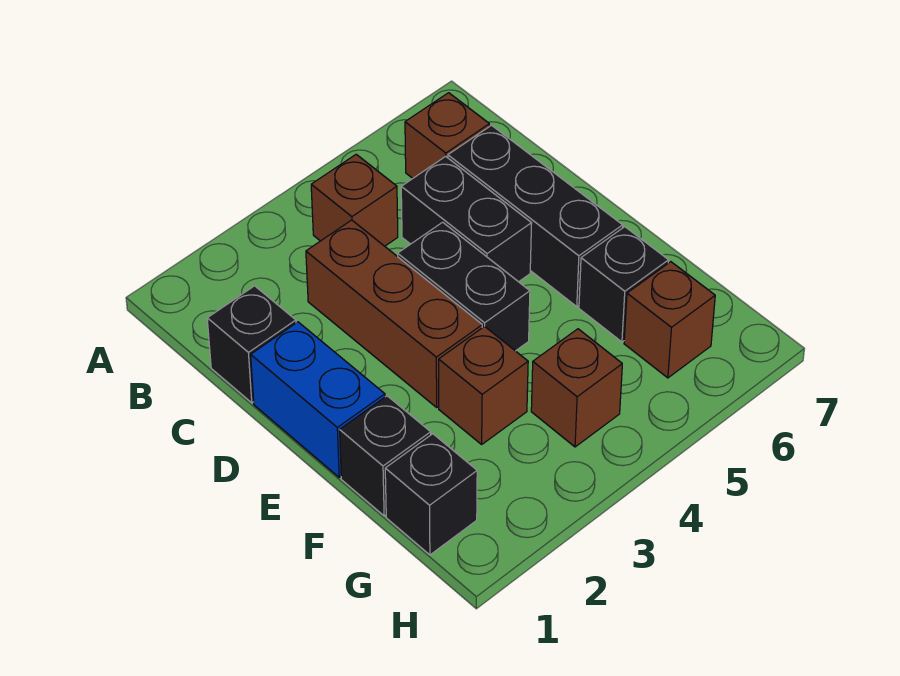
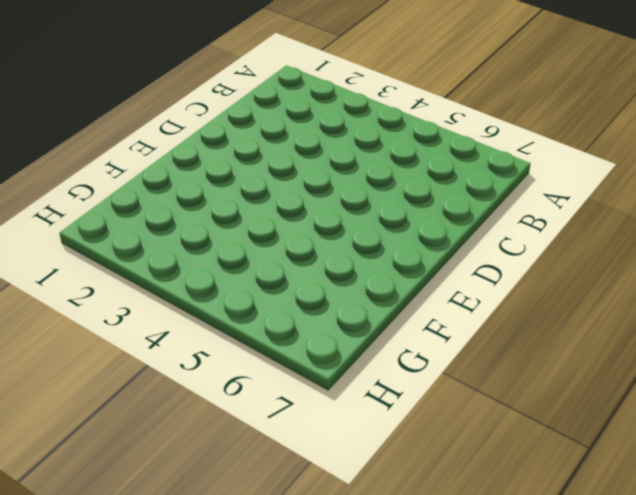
none -> brown 1x1 brick [311,154,398,246]
none -> brown 1x1 brick [405,93,489,178]
none -> black 1x1 brick [207,286,296,403]

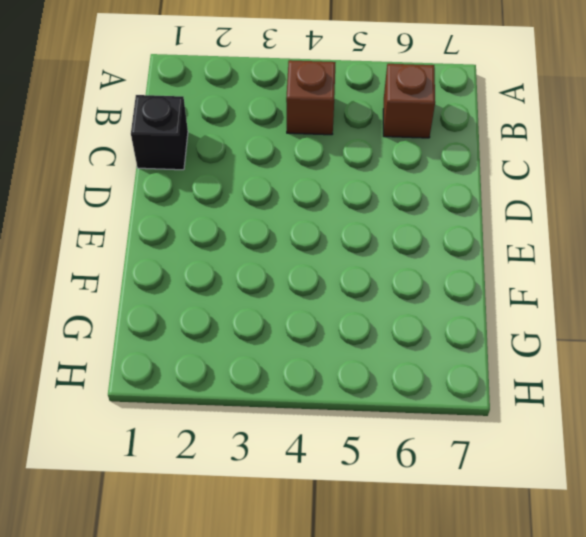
none -> brown 1x3 brick [306,220,482,407]
none -> black 1x2 brick [401,156,532,282]
none -> black 1x3 brick [448,125,623,307]

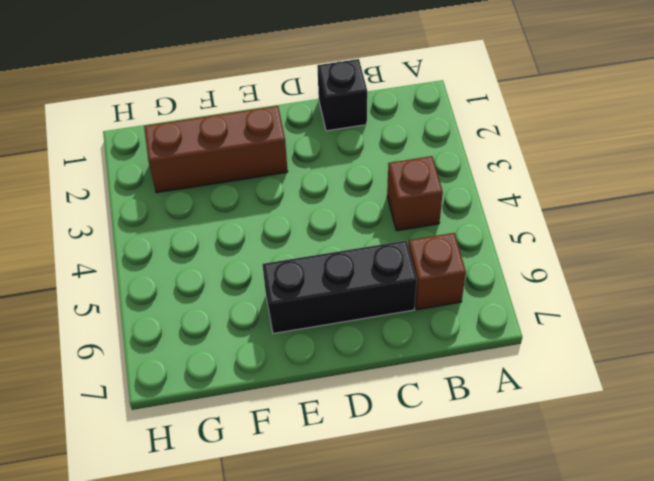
brown 1x3 brick [144,106,288,193] -> brown 1x3 brick moved to [306,220,482,407]
none -> black 1x2 brick [401,156,532,282]
none -> blue 1x2 brick [251,322,385,477]
none -> black 1x2 brick [398,222,530,351]

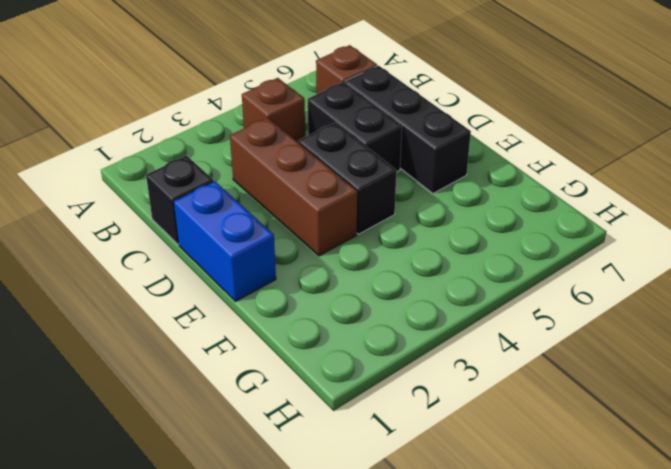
none -> black 1x1 brick [340,396,431,516]
none -> brown 1x1 brick [439,326,528,444]
none -> black 1x1 brick [579,227,669,342]

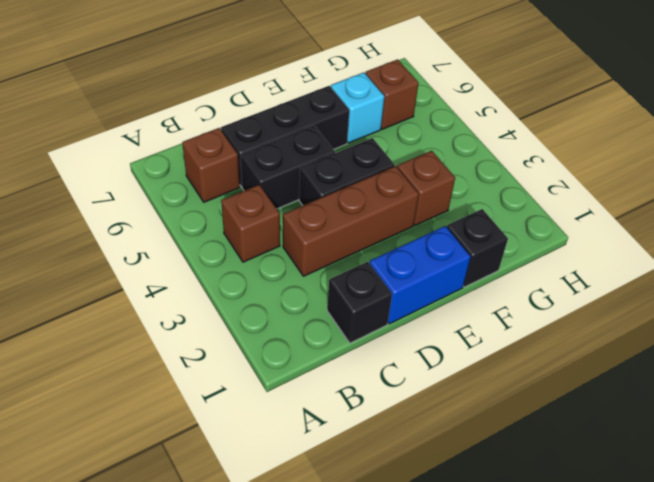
cyan 1x1 brick [331,72,385,143] -> black 1x1 brick [579,227,669,342]
none -> black 1x1 brick [385,434,477,555]
none -> brown 1x1 brick [531,329,622,447]

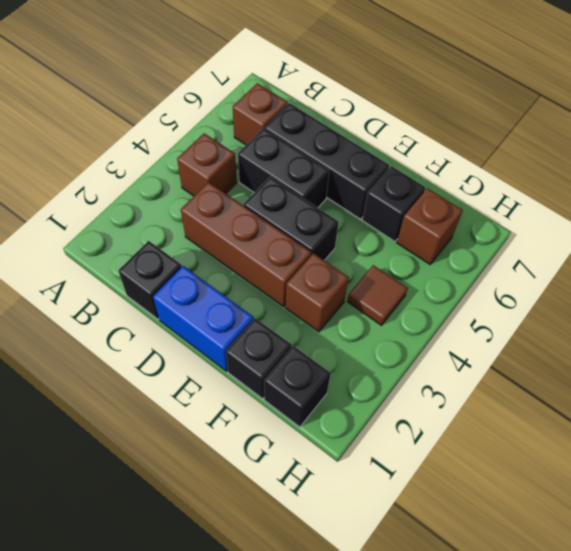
brown 1x1 tile [347,265,408,325] -> brown 1x1 brick [531,329,622,447]

